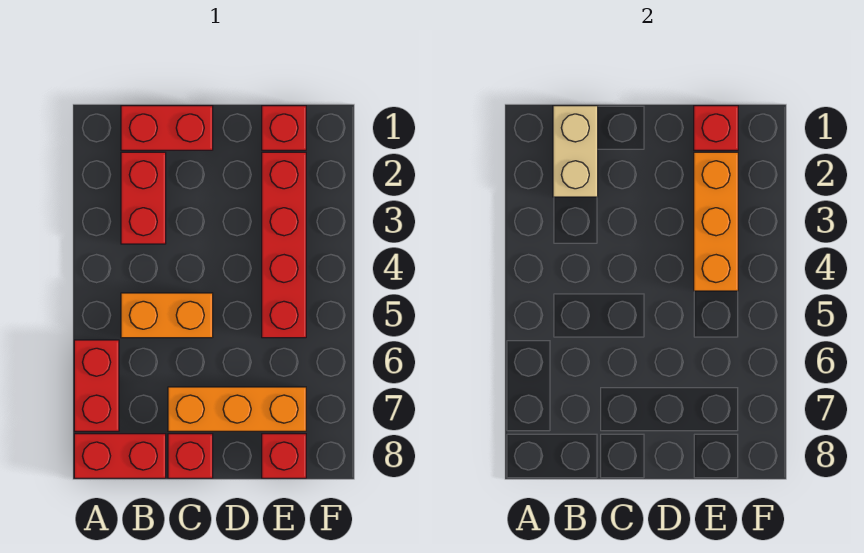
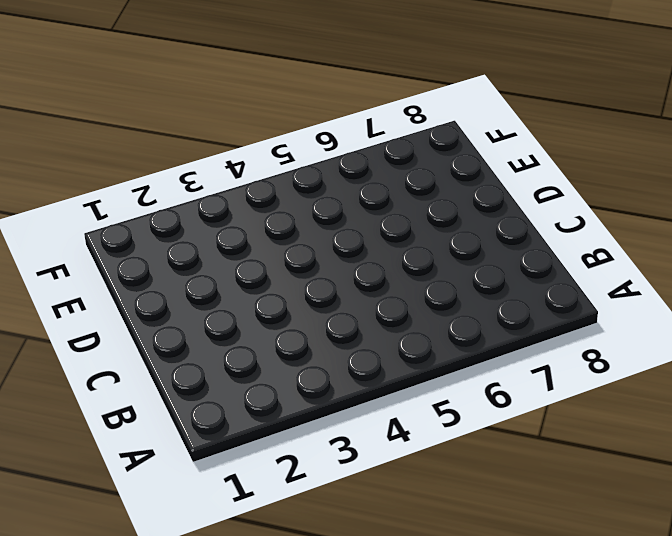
none -> red 1x2 brick [74,340,119,431]
none -> red 1x2 brick [74,434,166,478]
none -> red 1x2 brick [121,106,213,150]

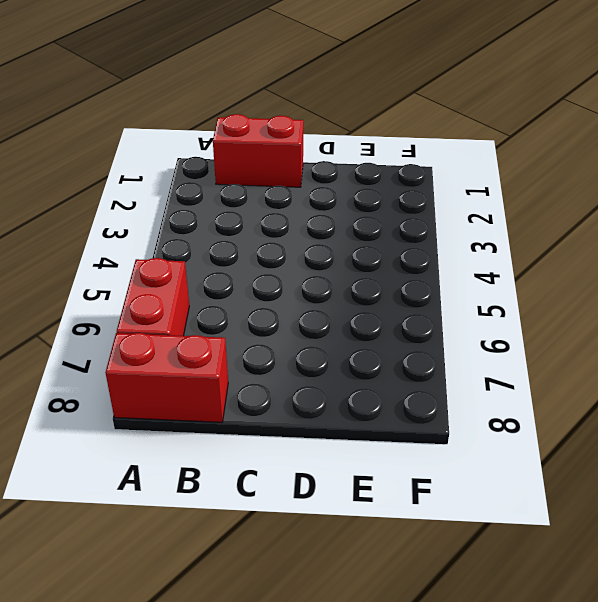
none -> red 1x2 brick [121,152,166,244]
none -> orange 1x2 brick [121,293,213,338]
none -> orange 1x3 brick [168,387,306,431]

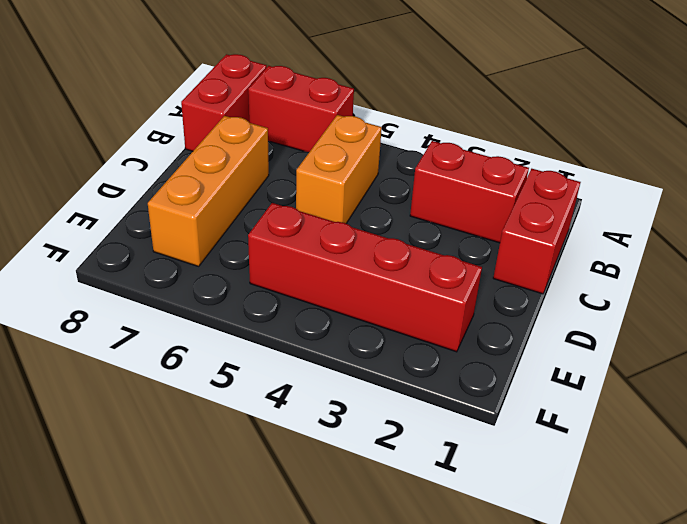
none -> red 1x1 brick [168,434,213,478]
none -> red 1x1 brick [262,106,306,150]
none -> red 1x1 brick [262,434,306,478]

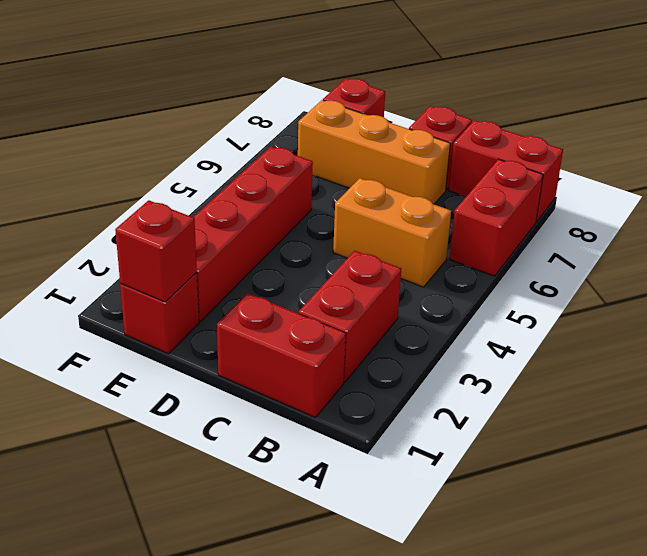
none -> tan 1x2 brick [553,106,598,197]
none -> orange 1x3 brick [694,152,738,291]

